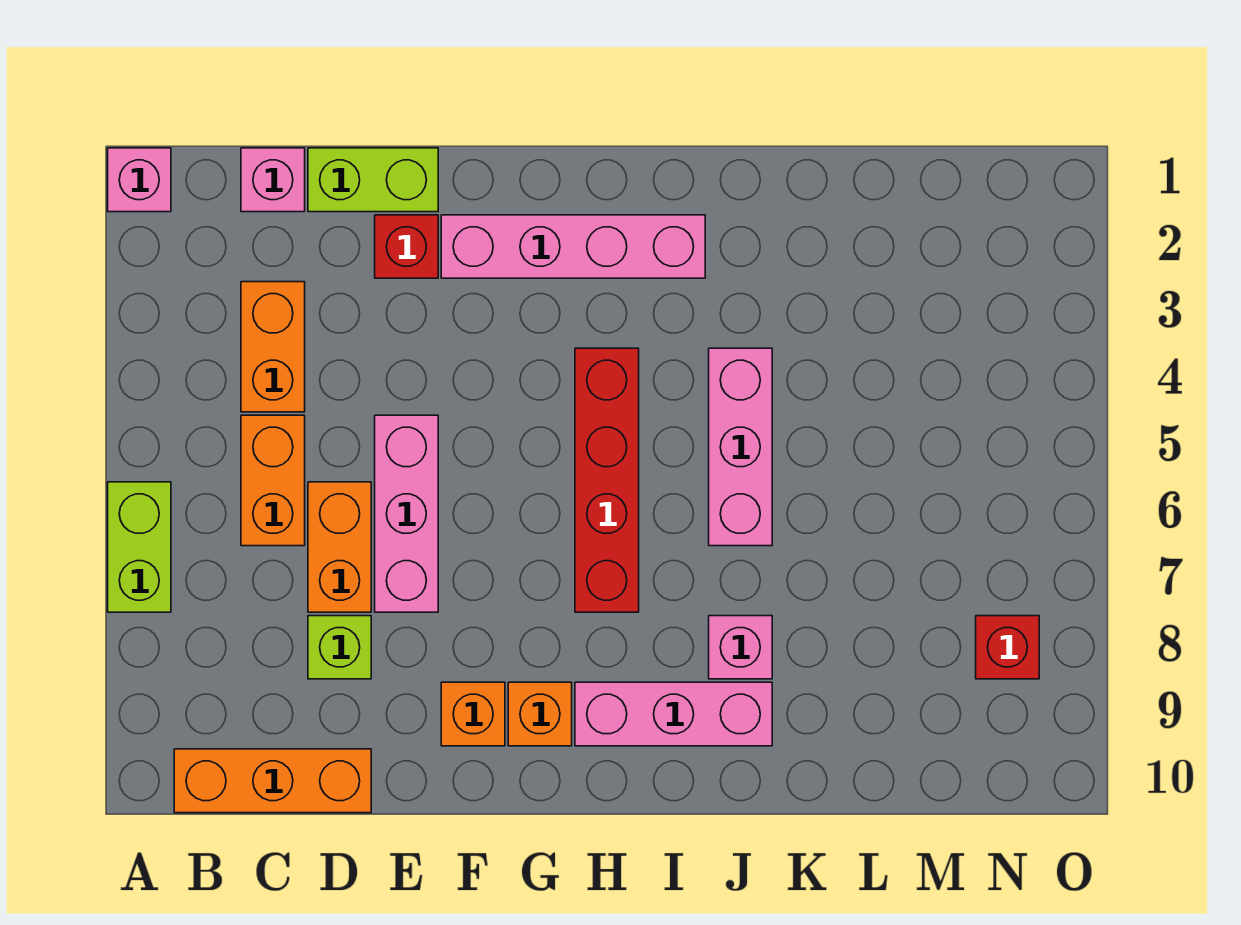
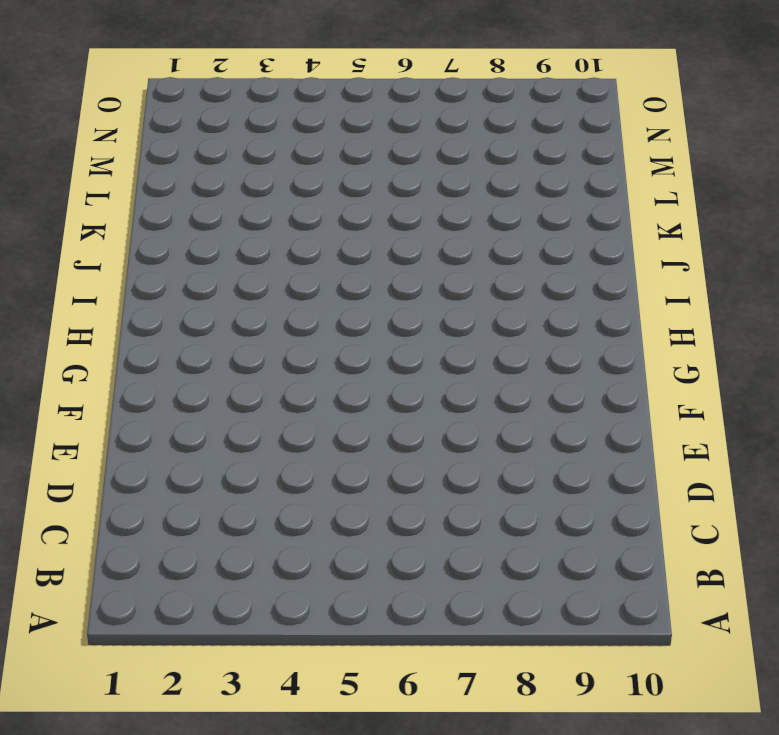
none -> pink 1x1 brick [108,148,171,212]
none -> lime 1x2 brick [108,482,171,612]
none -> orange 1x3 brick [174,749,371,813]

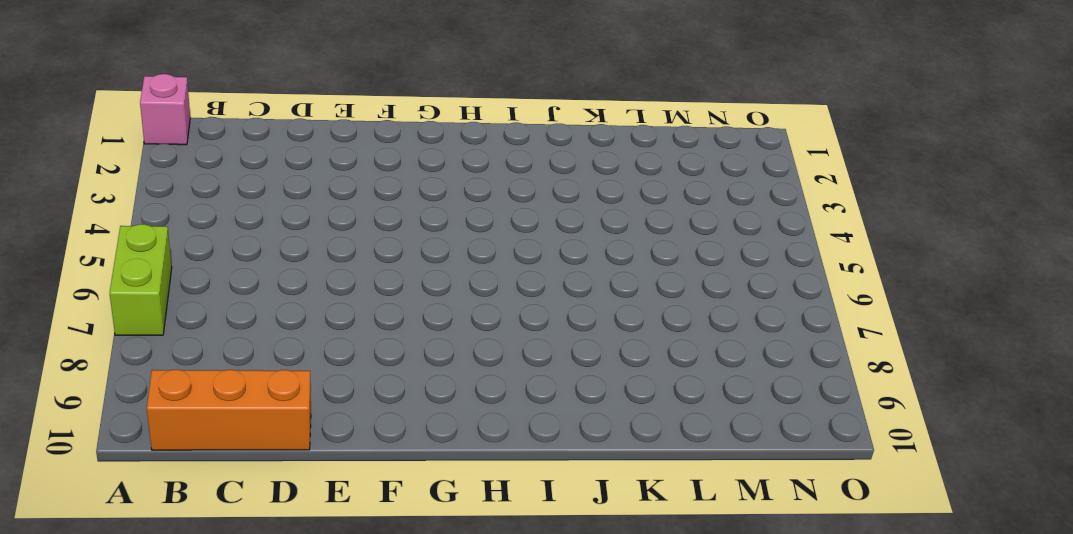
none -> pink 1x1 brick [241,148,305,212]
none -> orange 1x2 brick [241,282,305,412]
none -> orange 1x2 brick [241,415,305,546]

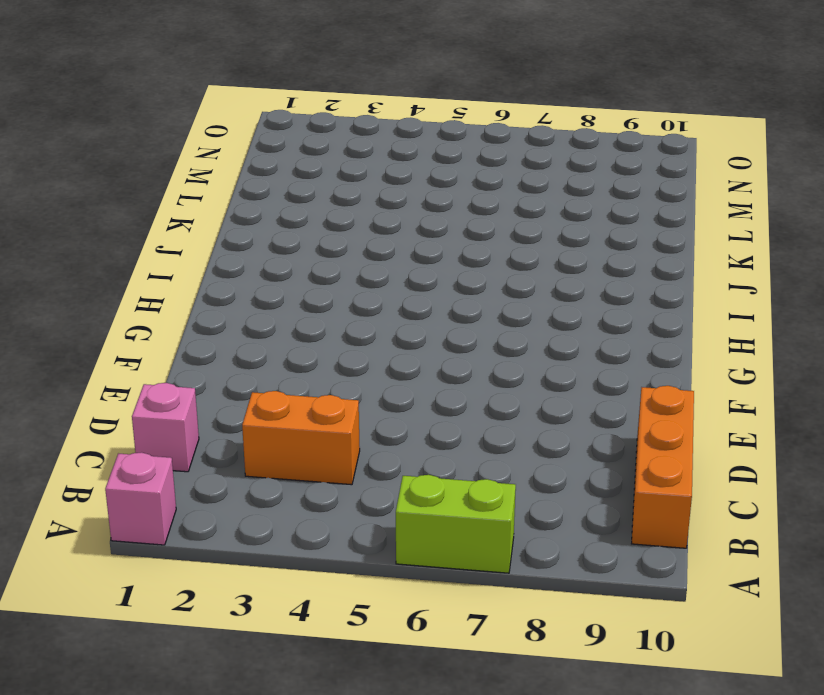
none -> orange 1x2 brick [241,415,305,546]
none -> lime 1x2 brick [308,148,438,212]
none -> orange 1x2 brick [308,482,371,612]

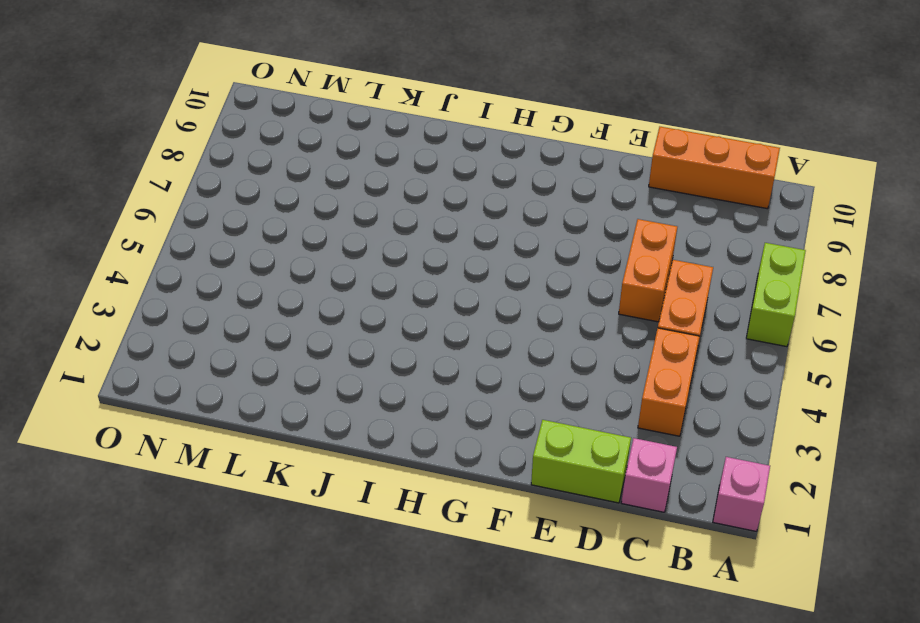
none -> lime 1x1 brick [308,616,371,679]
none -> red 1x1 brick [375,215,438,278]
none -> pink 1x3 brick [375,415,438,612]

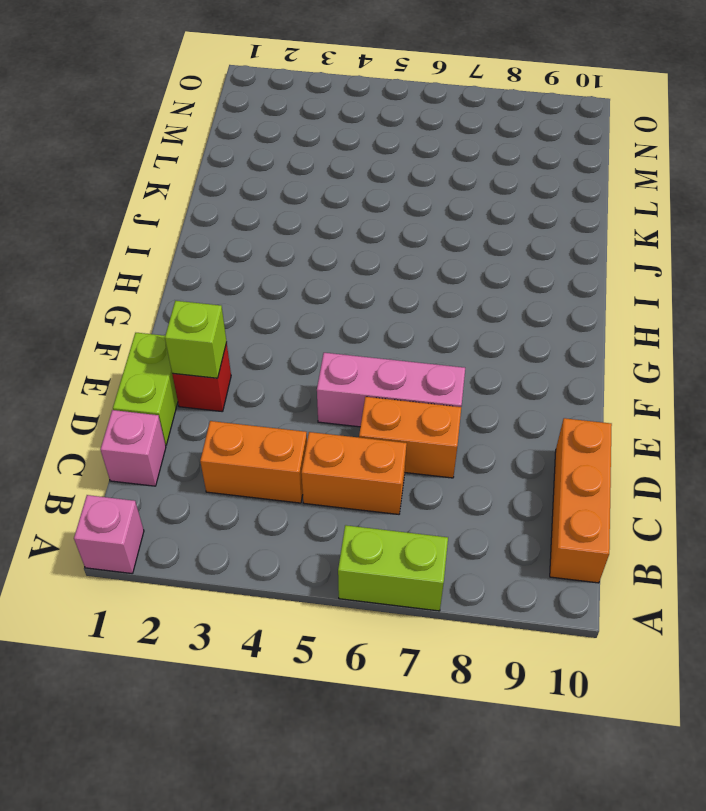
lime 1x1 brick [165,301,227,378] -> lime 1x1 brick moved to [308,616,371,679]
none -> pink 1x4 brick [441,215,705,278]
none -> orange 1x1 brick [441,682,505,746]
none -> orange 1x1 brick [508,682,572,746]

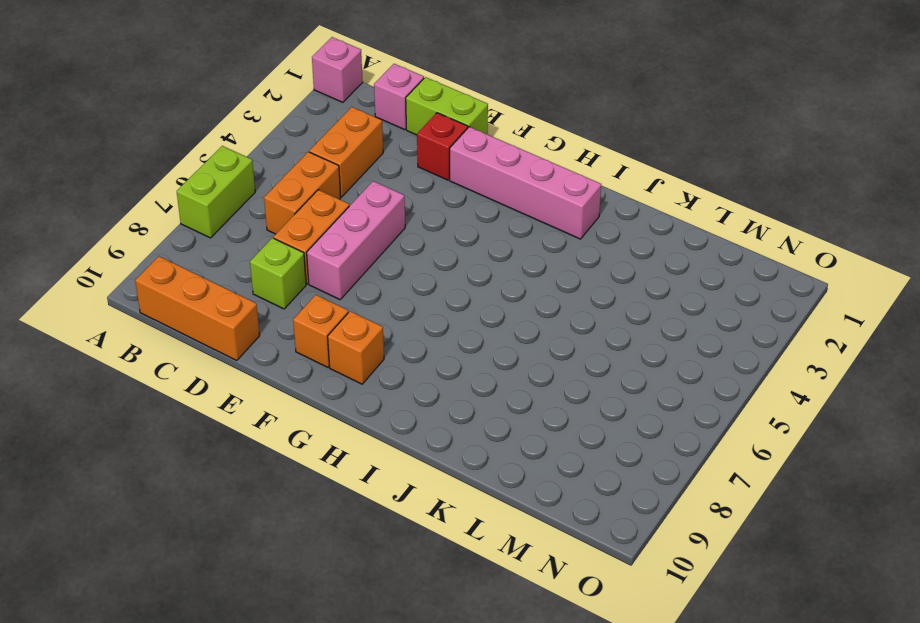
none -> red 1x4 brick [575,348,639,612]
none -> pink 1x3 brick [575,682,772,746]
none -> pink 1x3 brick [709,348,772,546]

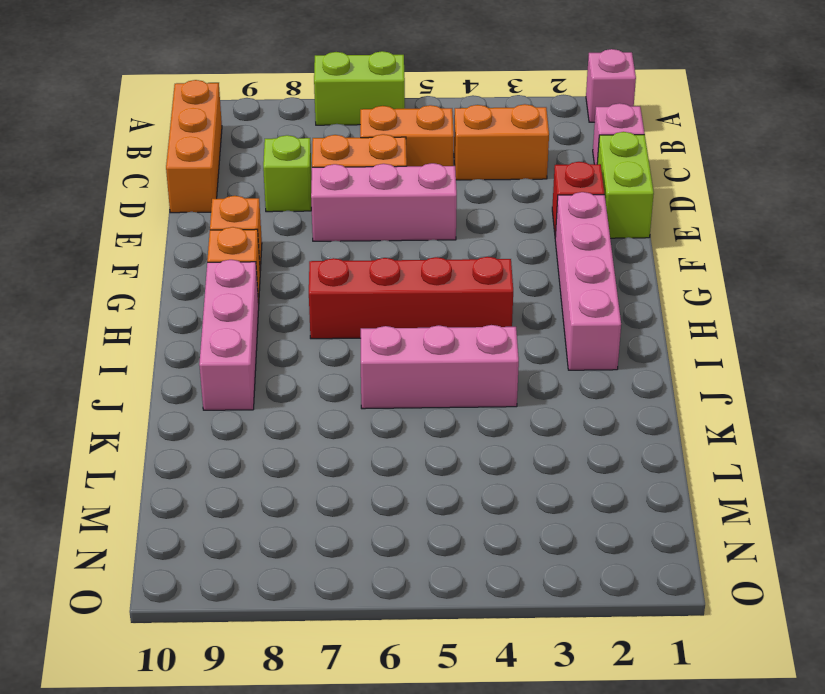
none -> pink 1x1 brick [709,616,772,679]
none -> red 1x1 brick [976,616,1039,679]

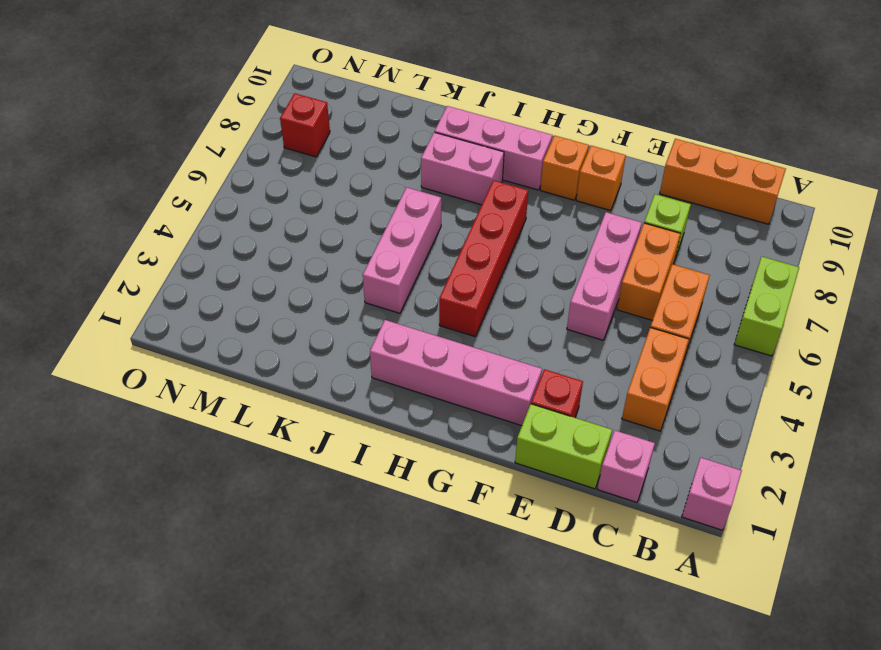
pink 1x2 brick [421,132,504,205] -> pink 1x1 brick [709,616,772,679]

